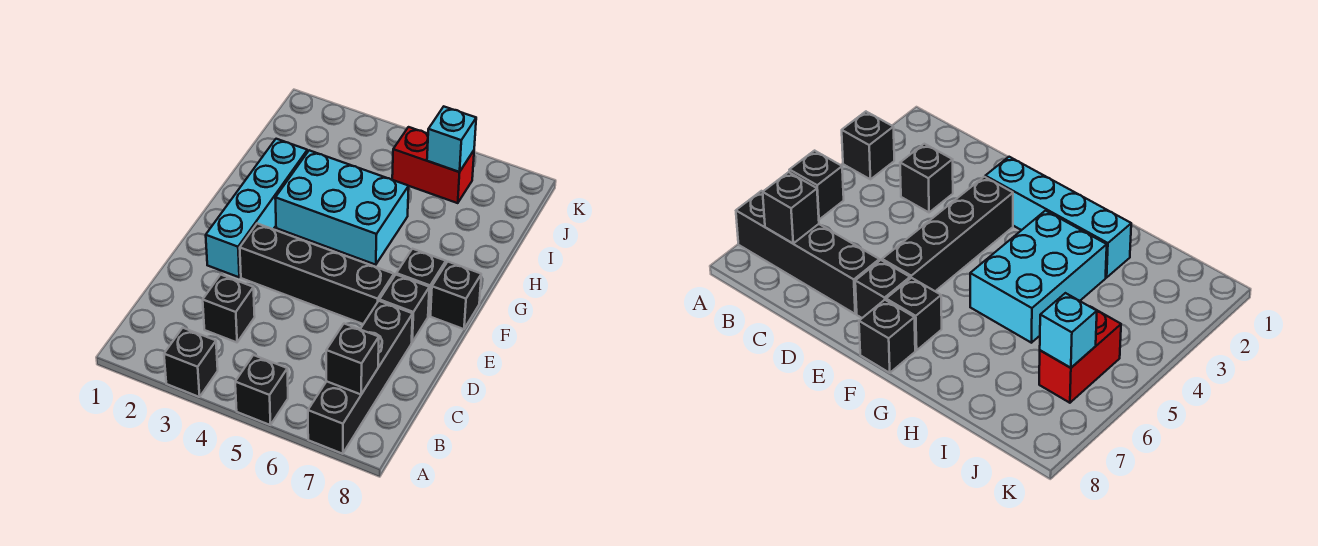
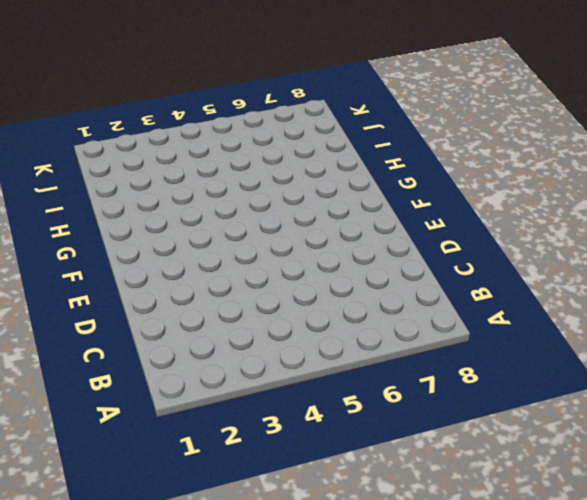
none -> black 1x1 brick [164,328,218,397]
none -> black 1x1 brick [235,355,288,425]
none -> black 1x4 brick [308,301,413,454]

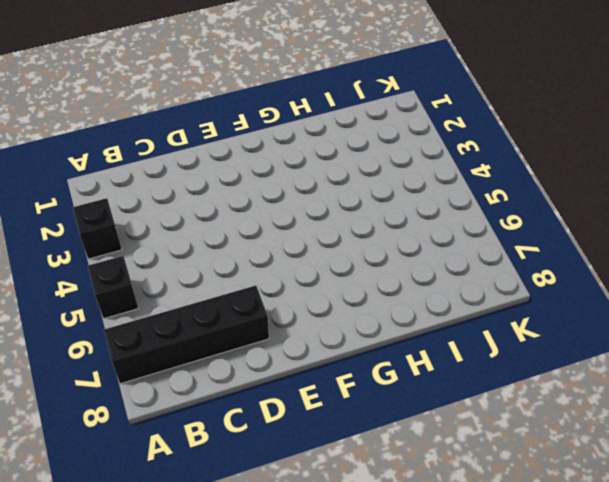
none -> black 1x1 brick [203,275,255,342]
none -> cyan 1x4 brick [206,139,307,277]
none -> black 1x4 brick [240,224,394,324]

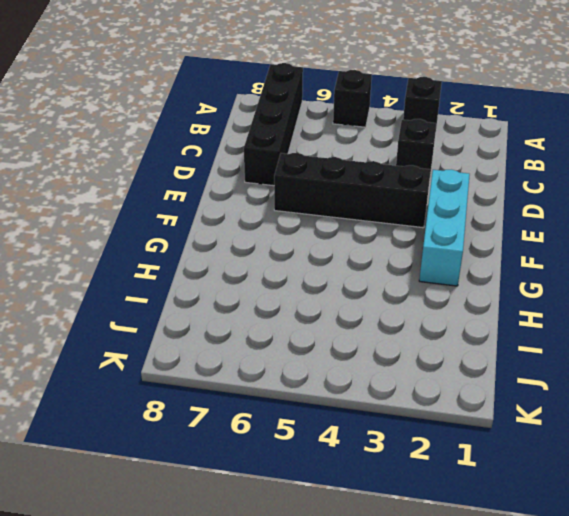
cyan 1x3 brick [419,170,470,286] -> cyan 1x4 brick [206,139,307,277]
none -> black 1x1 brick [379,275,429,342]
none -> black 1x1 brick [396,249,446,316]
none -> black 1x1 brick [430,262,481,329]

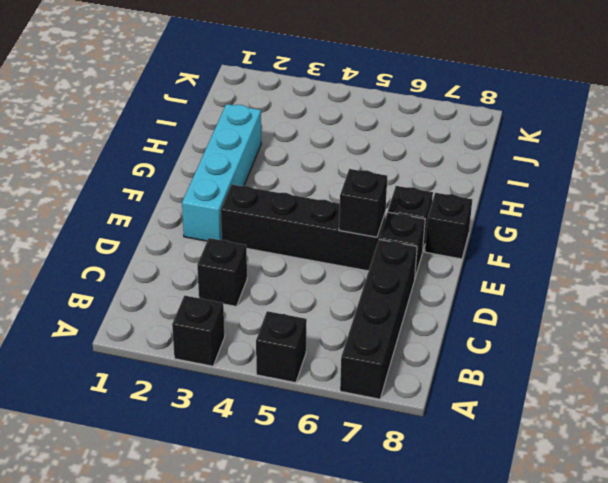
black 1x1 brick [339,169,387,237] -> black 1x1 brick moved to [326,324,379,394]
none -> cyan 2x3 brick [275,150,409,265]
none -> red 1x2 brick [392,127,474,203]
none -> cyan 1x1 brick [427,107,476,172]

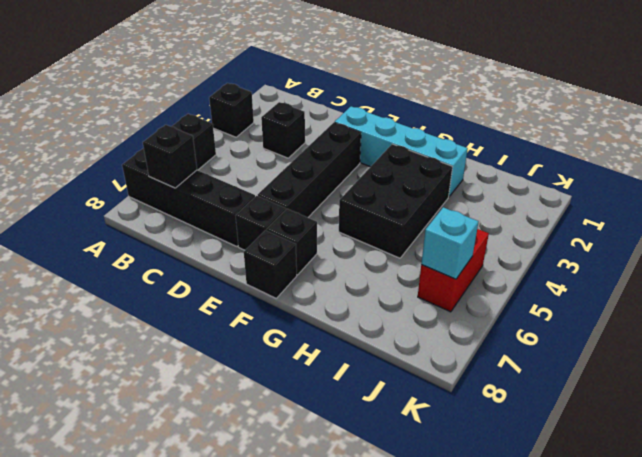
black 2x3 brick [339,144,452,258] -> cyan 2x3 brick [275,150,409,265]

